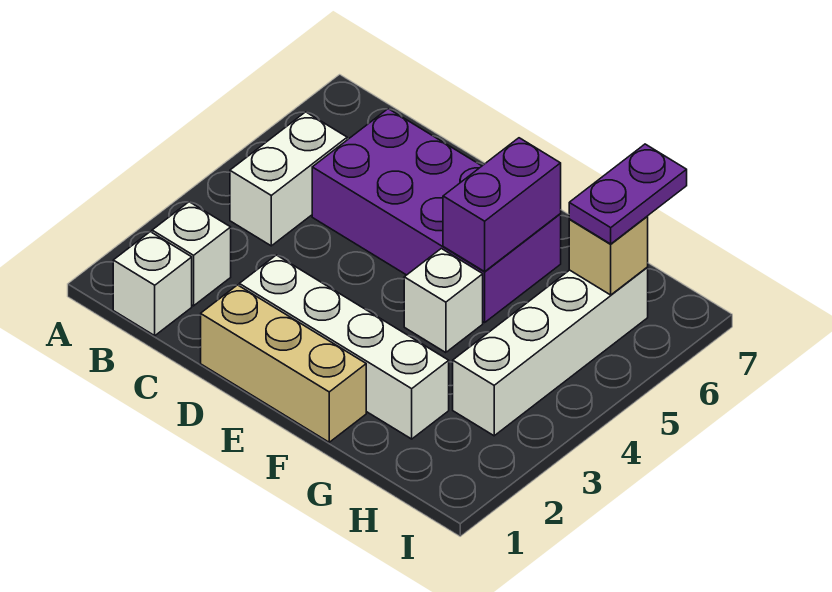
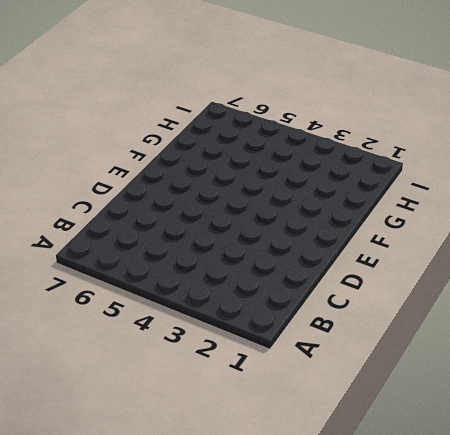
none -> white 1x1 brick [113,232,192,336]
none -> white 1x1 brick [152,202,231,306]

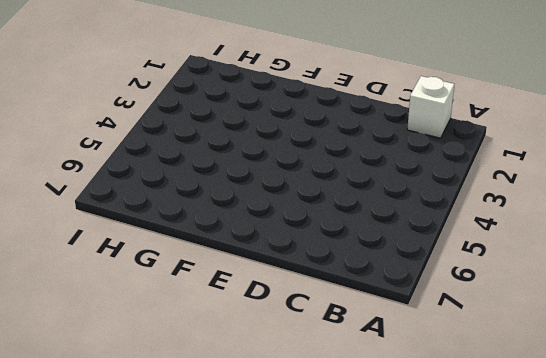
none -> white 1x1 brick [152,202,231,306]
none -> white 1x2 brick [230,112,347,246]

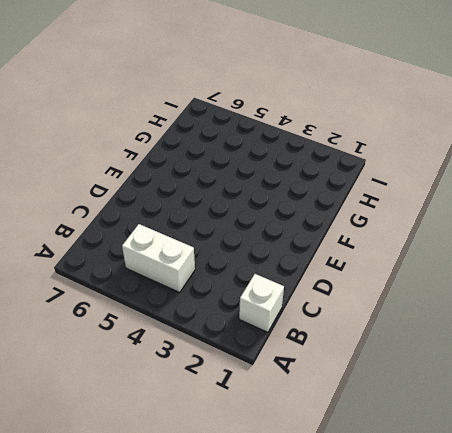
none -> white 1x1 brick [152,202,231,306]
none -> purple 2x4 brick [312,109,561,322]

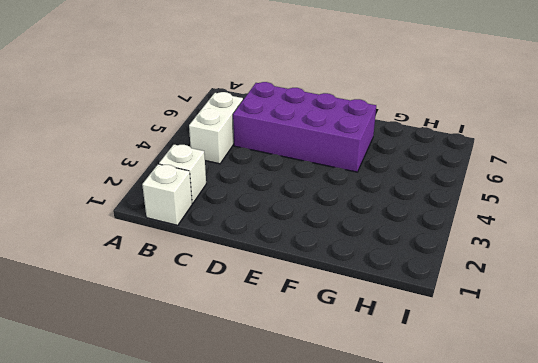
none -> tan 1x3 brick [201,285,366,442]
none -> white 1x4 brick [239,255,449,439]

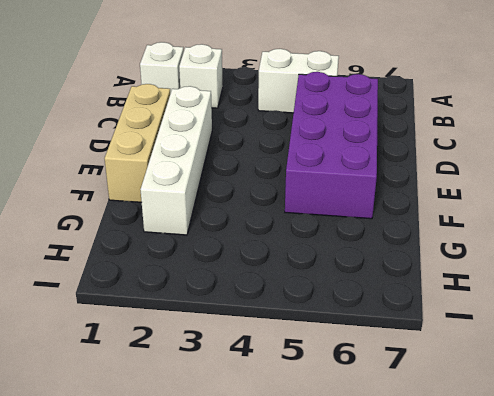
none -> white 1x1 brick [404,249,483,353]
none -> white 1x4 brick [453,267,648,436]

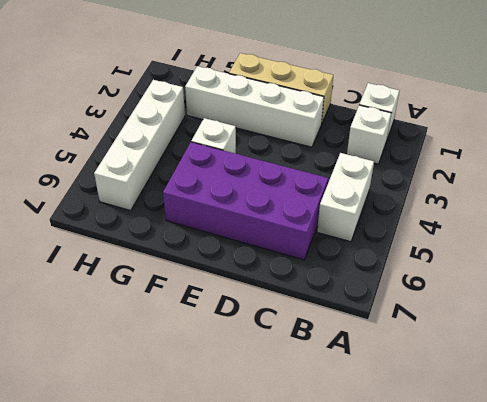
none -> purple 1x2 brick [443,138,561,272]
none -> tan 1x1 brick [569,216,648,295]

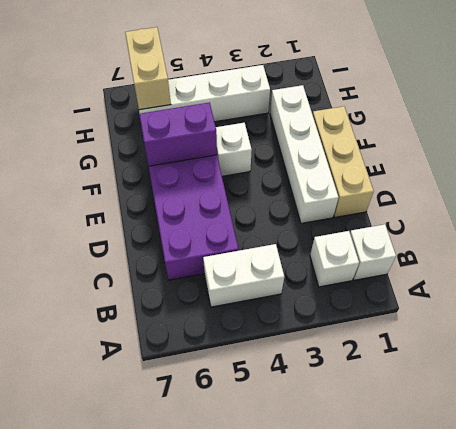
tan 1x2 brick [125,27,171,110] -> tan 1x1 brick [569,216,648,295]
none -> purple 1x2 plate [569,144,687,244]

